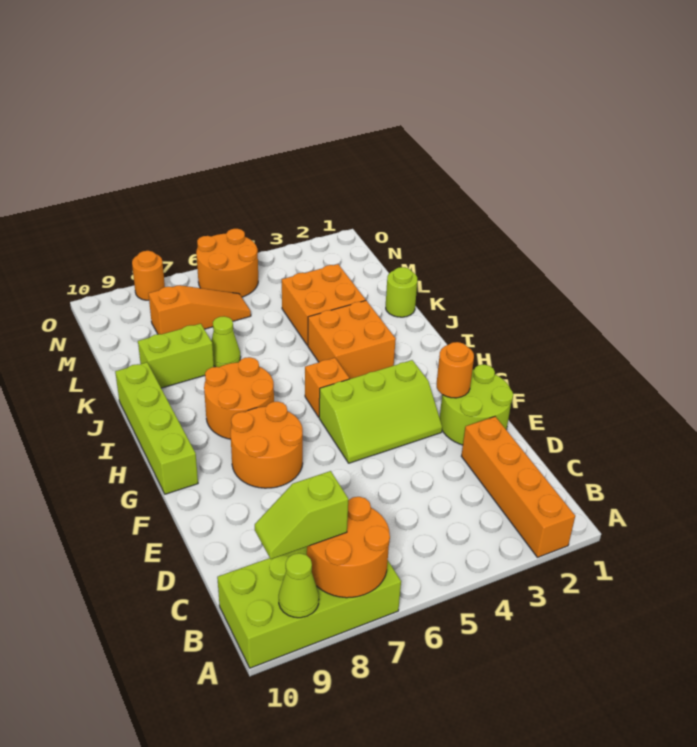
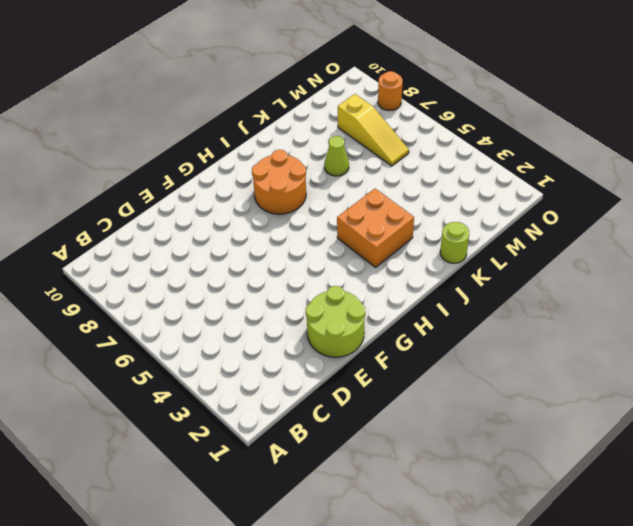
yellow 1x3 slope [338,94,409,166] -> orange 1x3 slope [148,285,251,334]
none -> orange 1x4 brick [461,417,575,557]
none -> lime 2x4 brick [217,547,401,668]
none -> lime 2x3 slope [319,360,442,463]

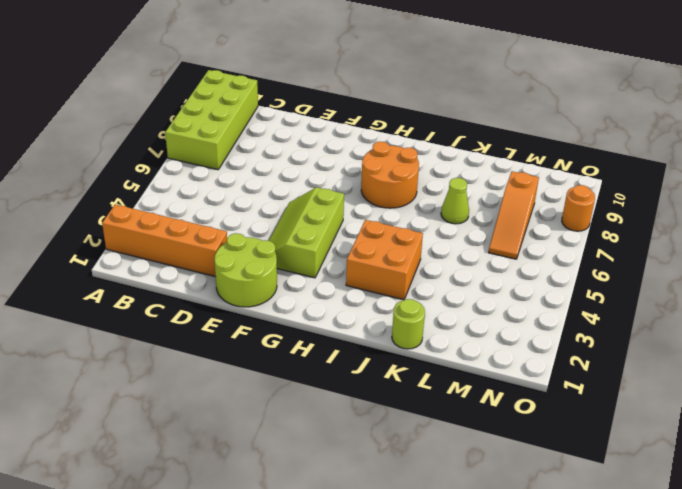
none -> orange 2x2 round brick [230,402,303,488]
none -> lime 1x4 brick [115,362,198,494]
none -> orange 1x1 brick [305,358,349,417]

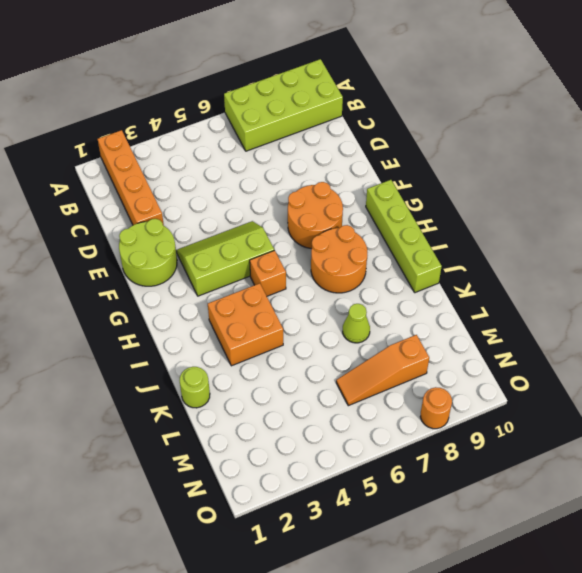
none -> orange 2x2 brick [282,264,366,345]
none -> lime 1x2 brick [138,324,214,388]
none -> orange 2x2 round brick [196,229,258,297]

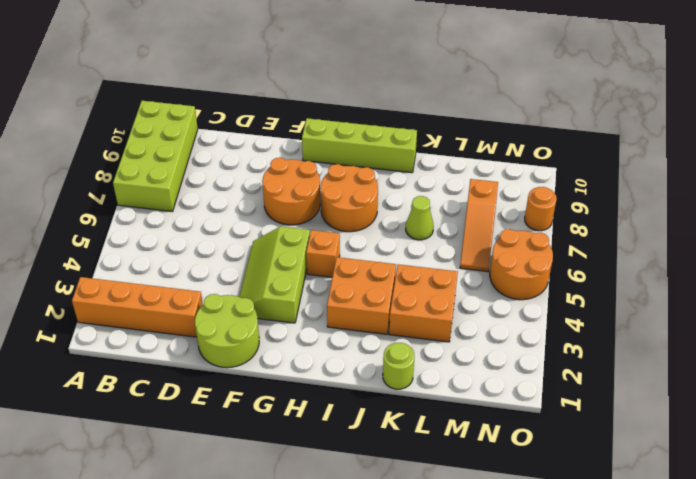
none -> lime 1x2 brick [138,324,214,388]
none -> orange 2x2 round brick [307,497,390,598]
none -> lime 1x1 cone [279,553,319,618]

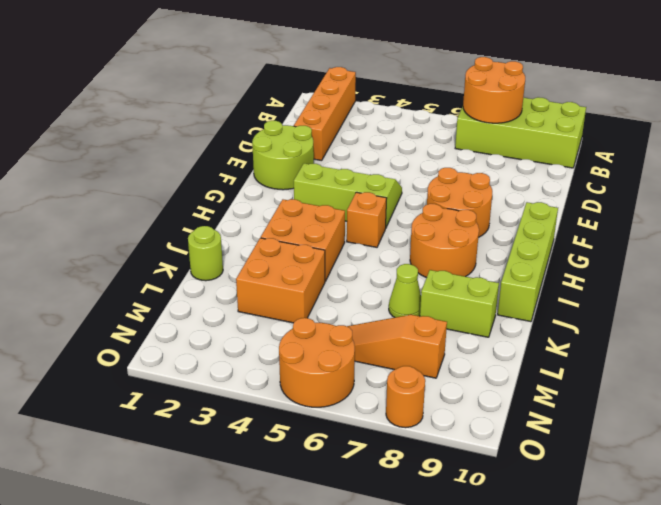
none -> lime 1x1 cone [279,553,319,618]
none -> orange 1x1 round brick [437,342,474,398]
none -> lime 1x2 slope [255,471,348,559]

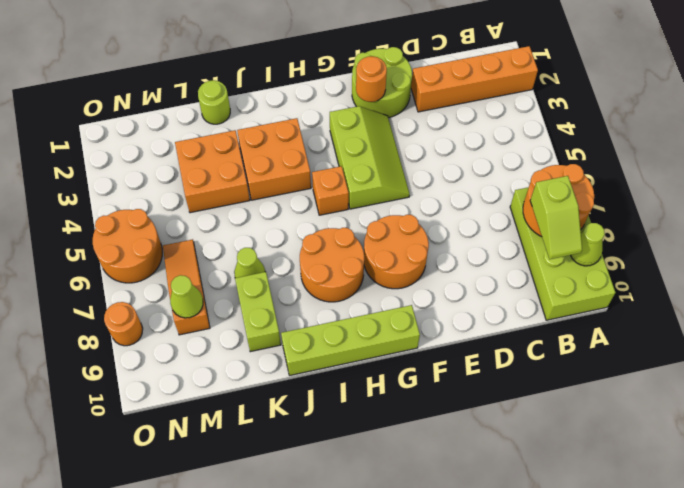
lime 1x1 cone [170,275,203,318] -> none

